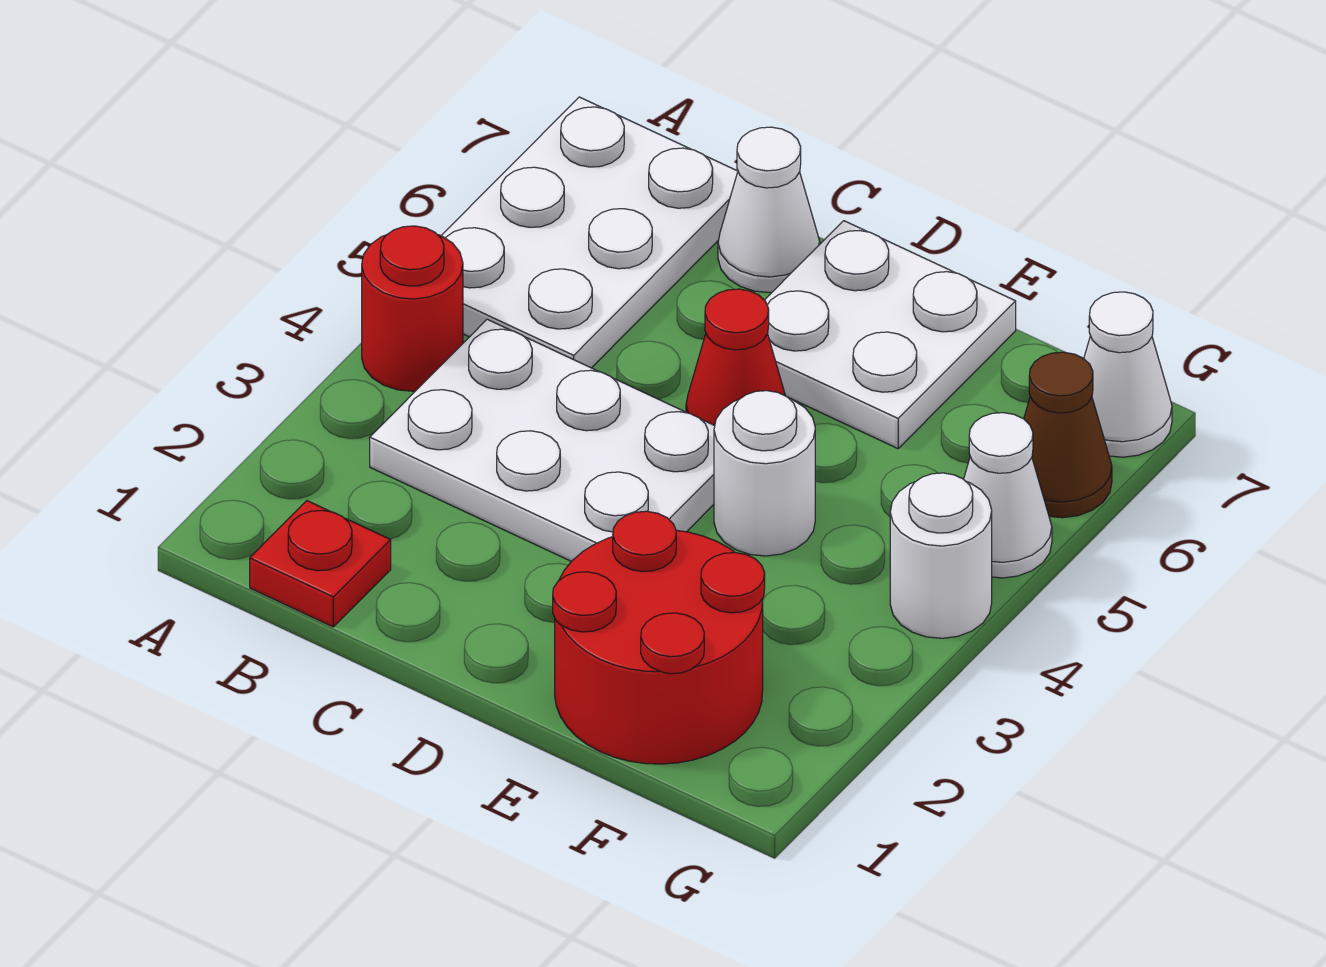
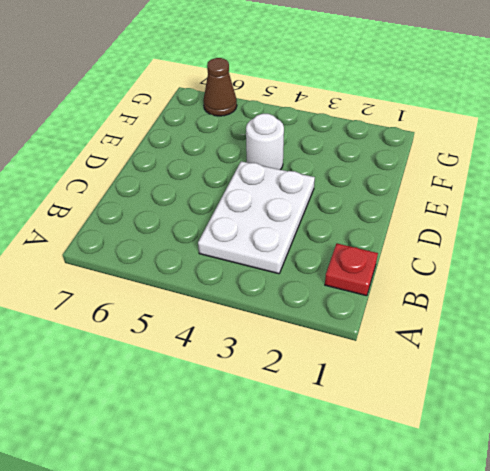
none -> red 1x1 round brick [362,226,463,391]
none -> white 2x3 plate [441,97,738,368]
none -> white 1x1 cone [718,127,820,293]

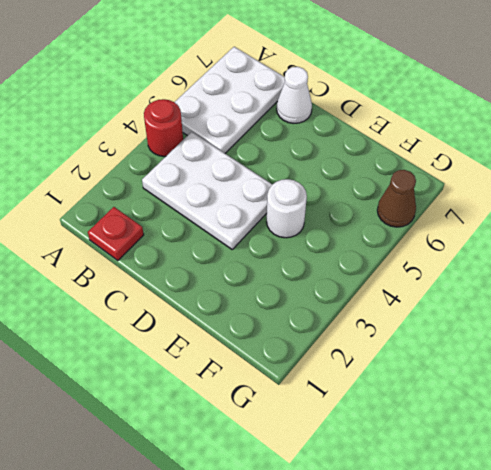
none -> red 1x1 cone [686,289,785,426]
none -> white 2x2 plate [765,221,1016,448]
none -> red 2x2 round brick [553,511,765,764]

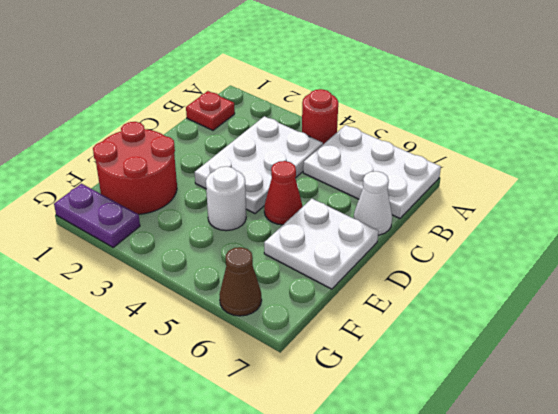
purple 1x2 plate [54,184,140,247] -> none
none -> white 1x1 round brick [890,473,992,638]
none -> white 1x1 cone [964,413,1052,578]
none -> white 1x1 cone [1084,292,1172,457]

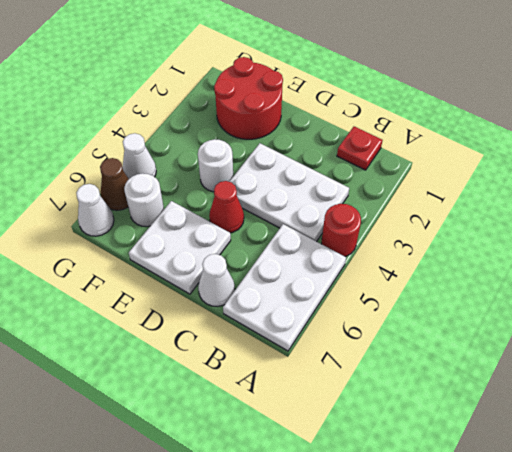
white 1x1 round brick [124,173,164,227] -> white 1x1 round brick moved to [890,473,992,638]

